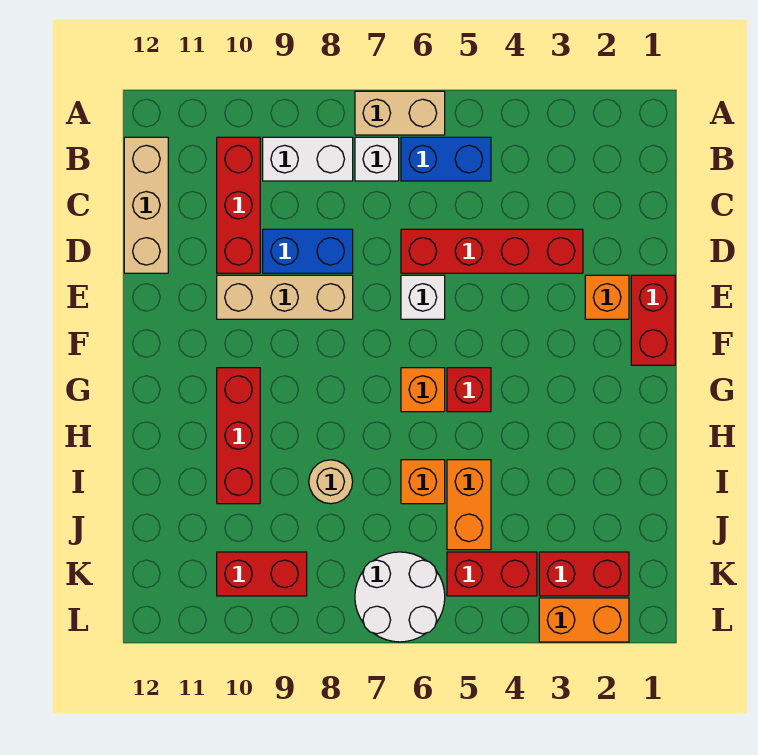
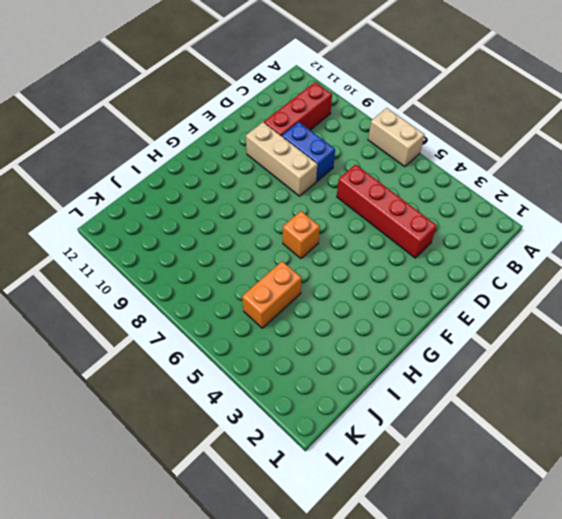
none -> blue 1x2 brick [401,137,491,181]
none -> white 1x1 brick [355,137,399,181]
none -> white 1x2 brick [263,137,353,181]

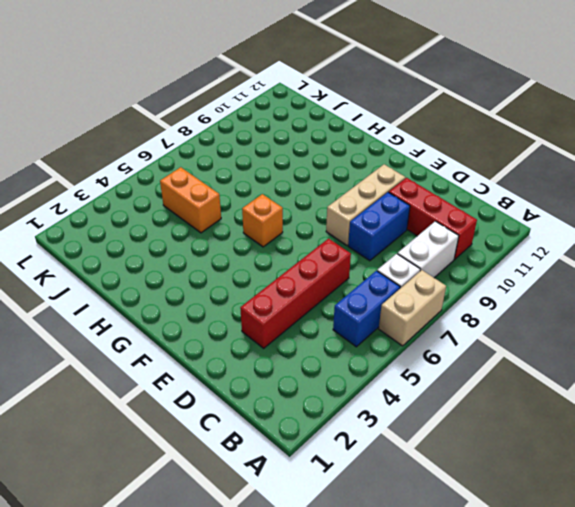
none -> tan 1x3 brick [124,137,168,273]
none -> red 1x2 brick [631,275,675,365]
none -> orange 1x1 brick [585,275,629,319]

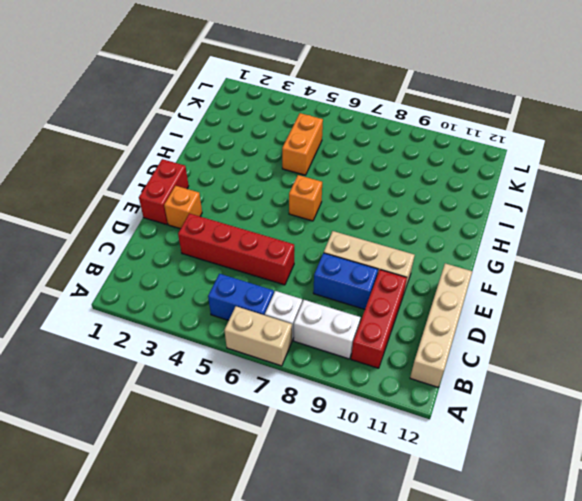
tan 1x4 brick [410,263,472,387] -> tan 1x3 brick [124,137,168,273]
none -> white 1x1 brick [401,275,445,319]
none -> red 1x1 brick [447,368,491,412]
none -> red 1x3 brick [217,368,260,504]

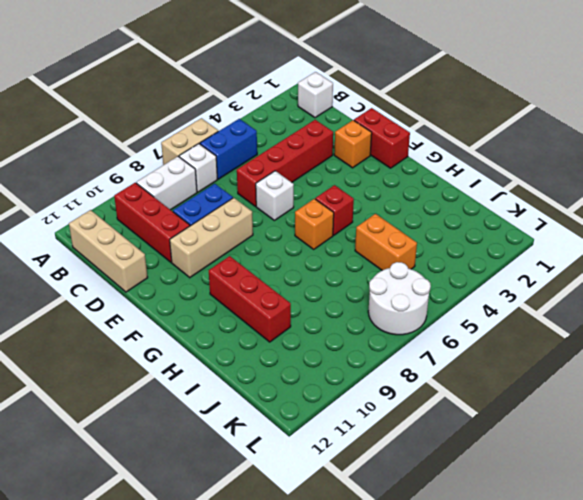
white 1x1 brick [298,72,333,118] -> none
none -> orange 1x1 brick [401,460,445,504]
none -> tan 1x1 round brick [309,460,353,504]
none -> red 1x2 brick [539,552,629,596]

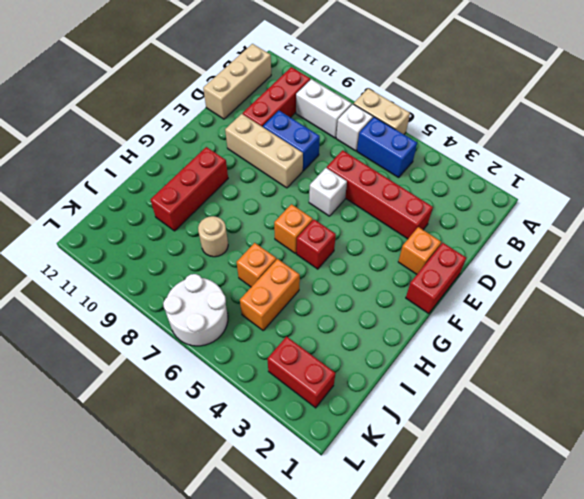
none -> red 1x2 brick [447,552,537,596]
none -> red 1x2 brick [217,552,307,596]
none -> orange 1x2 brick [539,598,629,642]

